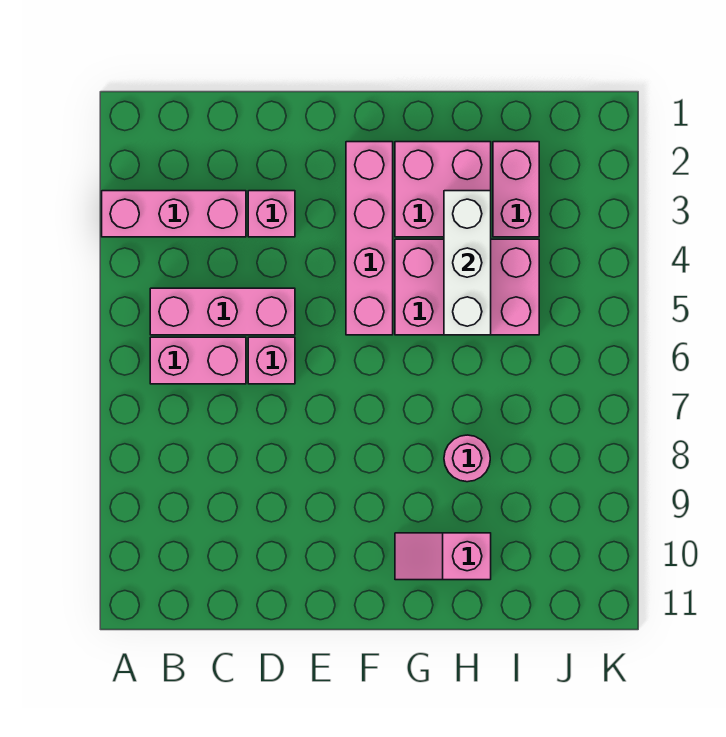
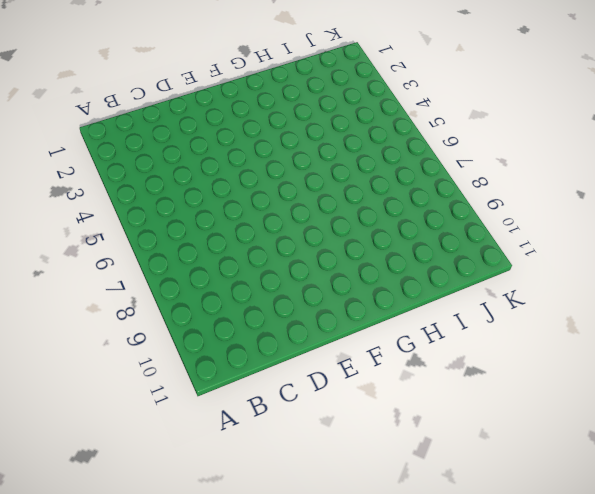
none -> pink 1x3 brick [102,191,246,237]
none -> pink 1x3 brick [150,288,295,335]
none -> pink 1x2 brick [150,337,246,384]

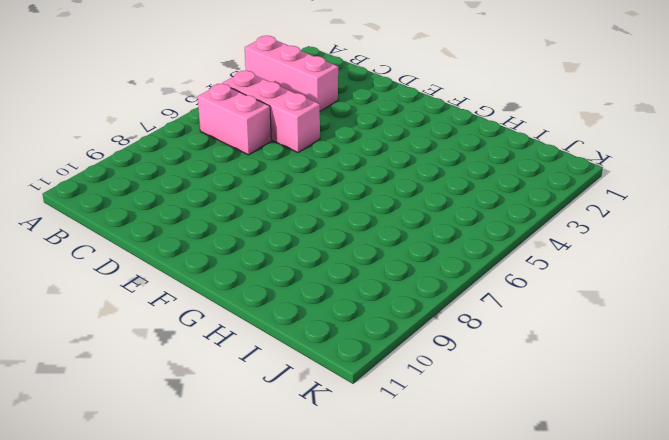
none -> pink 1x1 brick [248,191,295,237]
none -> pink 1x1 brick [248,337,295,384]
none -> pink 1x4 brick [346,142,393,335]

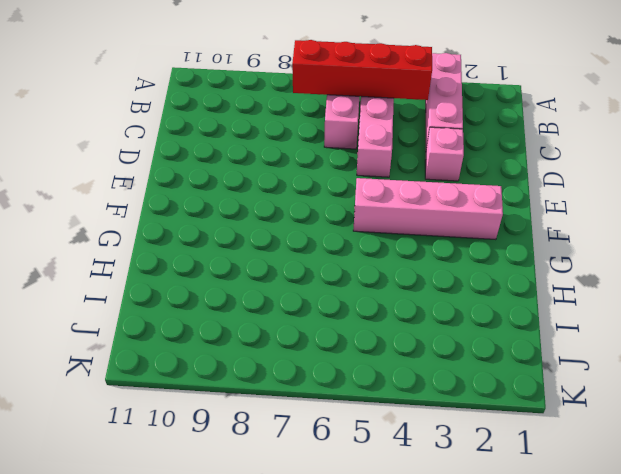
red 1x4 brick [292,40,432,100] -> none
none -> pink 1x1 brick [248,337,295,384]
none -> pink 2x2 brick [395,142,491,237]
none -> pink 2x3 brick [395,239,539,335]

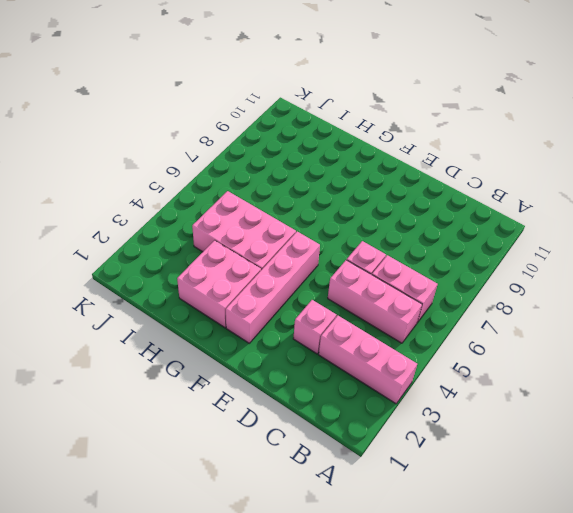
none -> pink 1x2 slope [395,533,491,580]
none -> pink 1x1 round brick [444,435,490,482]
none -> pink 1x2 brick [493,142,539,237]

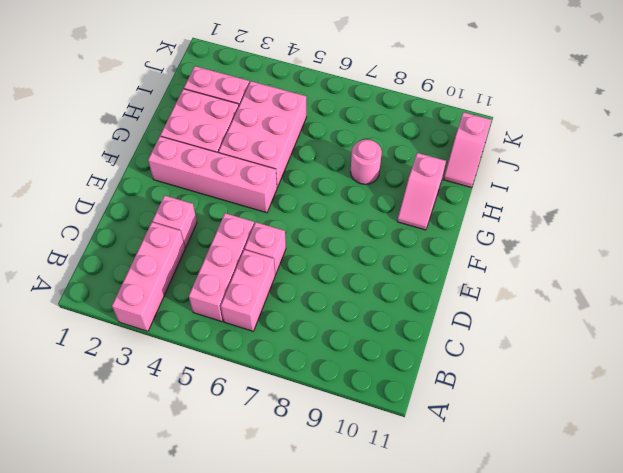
pink 1x2 slope [444,112,491,188] -> none
none -> white 1x3 brick [444,191,491,335]

